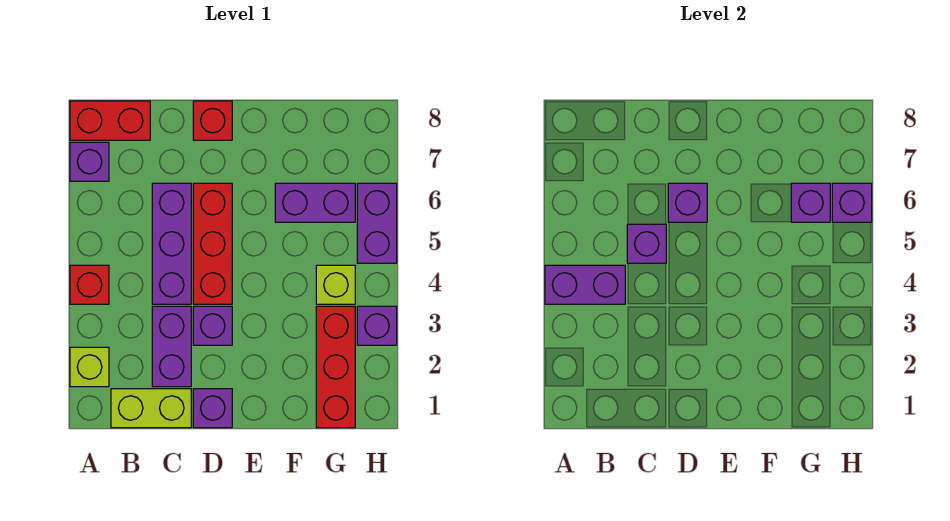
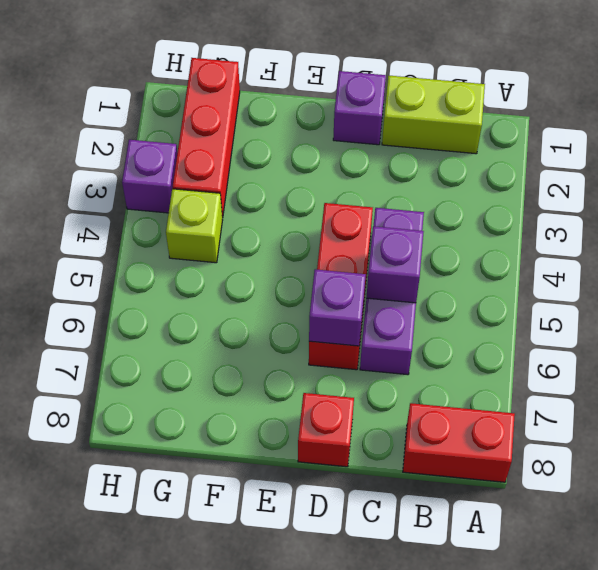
none -> lime 1x1 brick [70,347,109,387]
none -> red 1x1 brick [70,265,109,304]
none -> purple 1x1 brick [70,142,109,181]

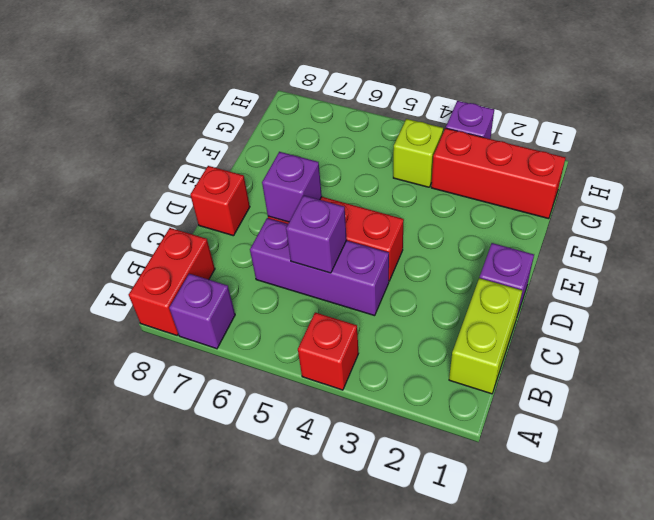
none -> lime 1x1 brick [70,347,109,387]
none -> purple 1x2 brick [152,306,191,387]
none -> purple 1x1 brick [193,306,232,345]

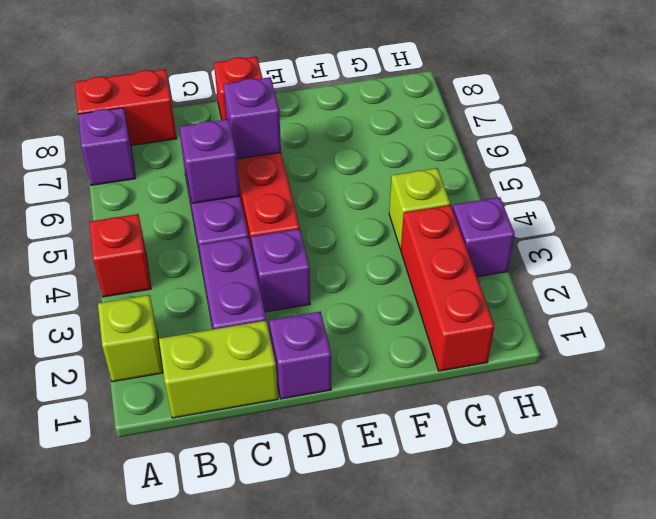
none -> purple 1x2 brick [275,183,355,222]
none -> purple 1x2 brick [357,183,397,263]
none -> purple 1x2 brick [545,265,625,304]

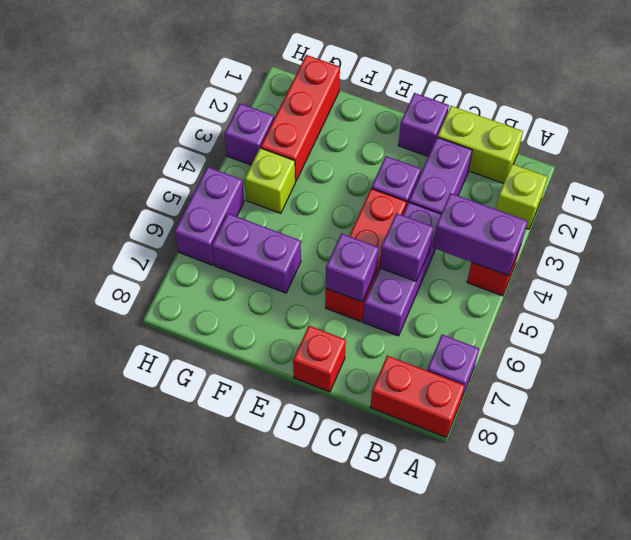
none -> purple 1x1 brick [791,183,830,222]
none -> purple 1x1 brick [832,183,872,222]

